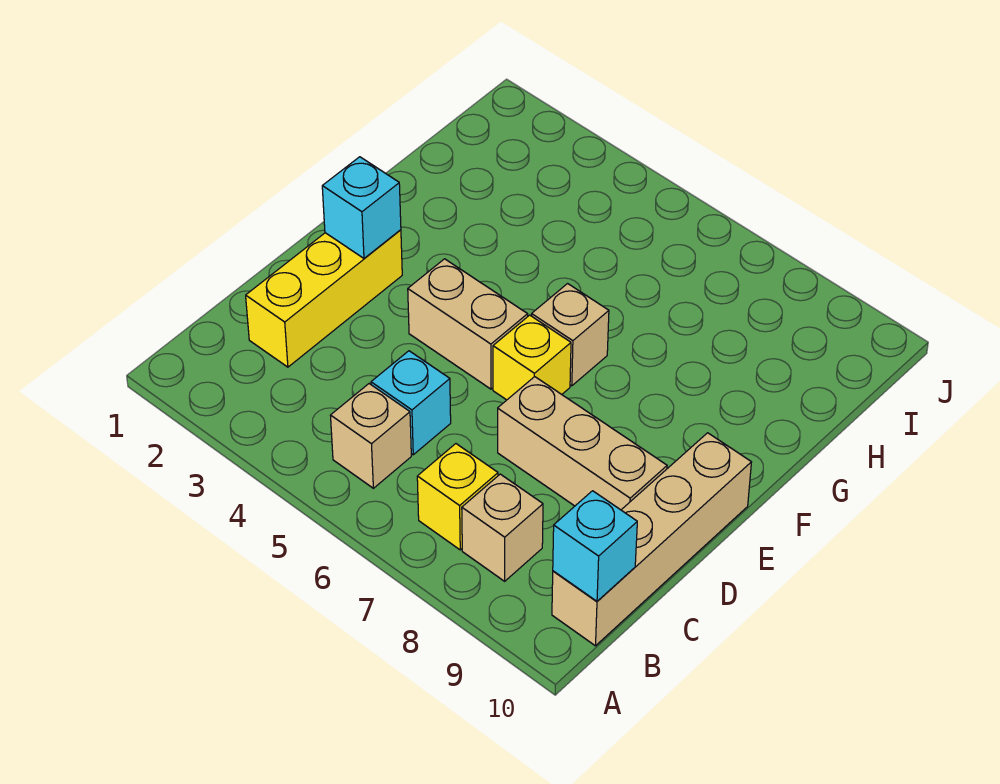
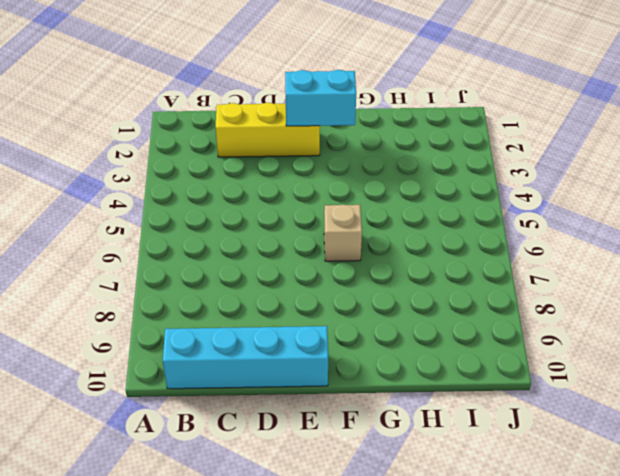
cyan 1x4 brick [163,326,328,389] -> tan 1x4 brick [552,433,751,646]
cyan 1x2 brick [285,70,356,126] -> cyan 1x1 brick [322,157,401,258]
none -> tan 1x1 brick [330,384,411,488]
none -> yellow 1x1 brick [417,444,498,550]
none -> tan 1x1 brick [462,474,543,581]

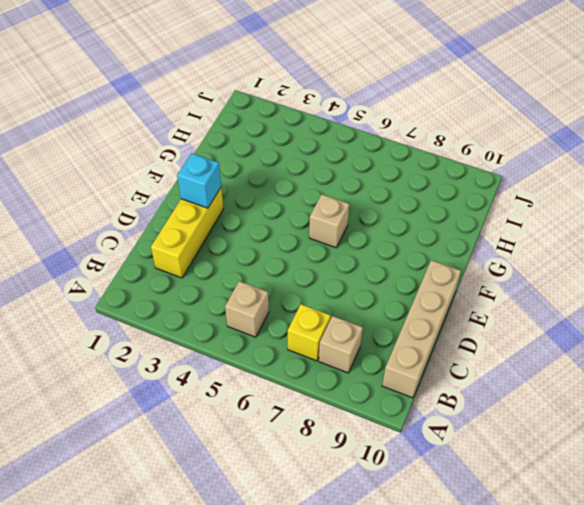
none -> cyan 1x1 brick [371,351,451,455]
none -> tan 1x3 brick [498,377,667,510]
none -> tan 1x2 brick [408,259,528,389]

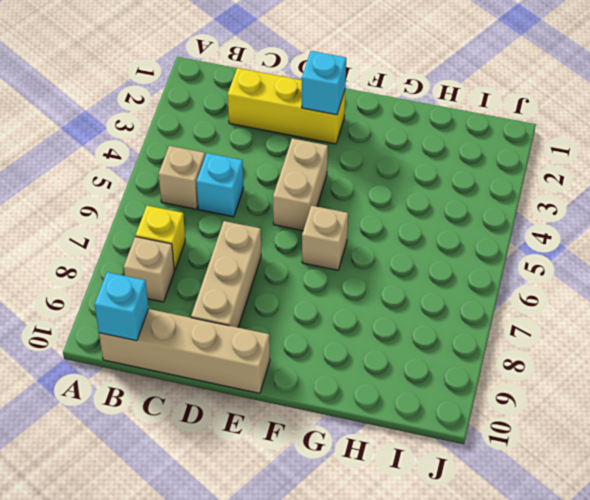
none -> yellow 1x1 brick [493,315,571,400]

